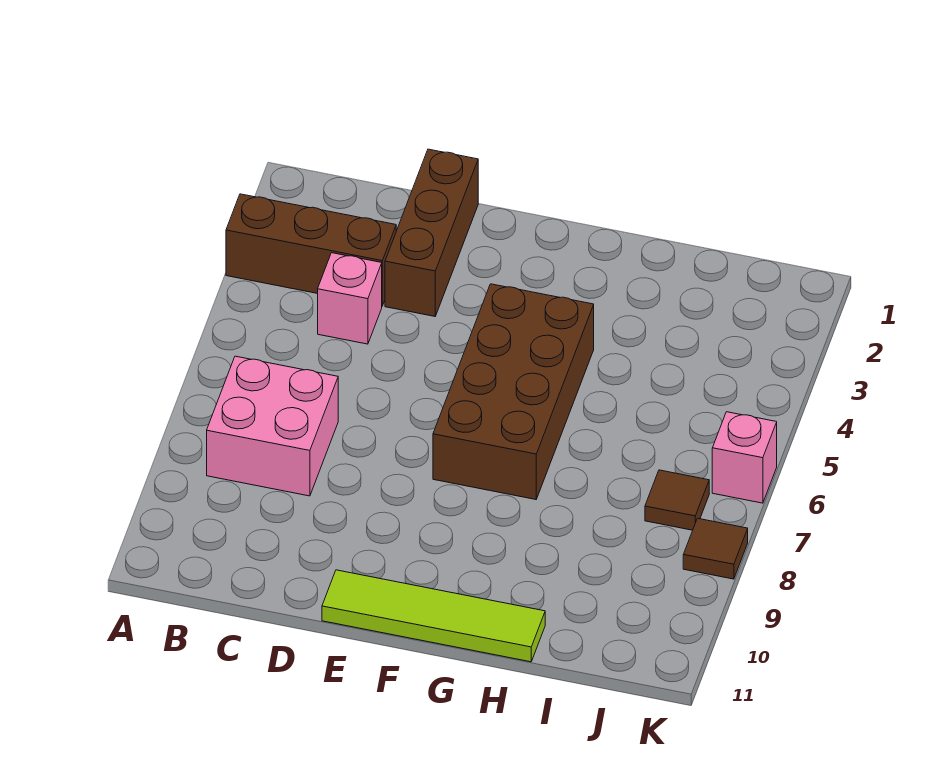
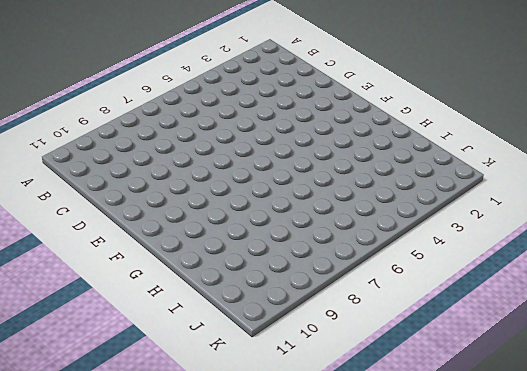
none -> brown 1x3 brick [226,194,396,306]
none -> pink 2x2 brick [207,356,338,496]

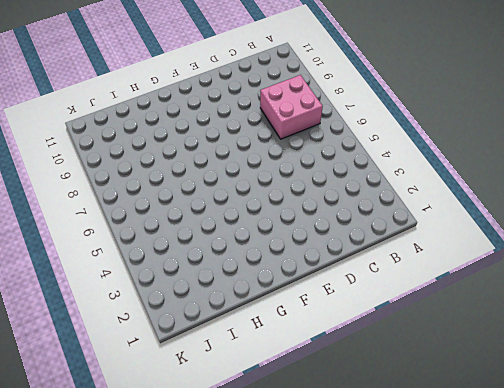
none -> brown 1x3 brick [226,194,396,306]
none -> pink 1x1 brick [318,253,382,344]

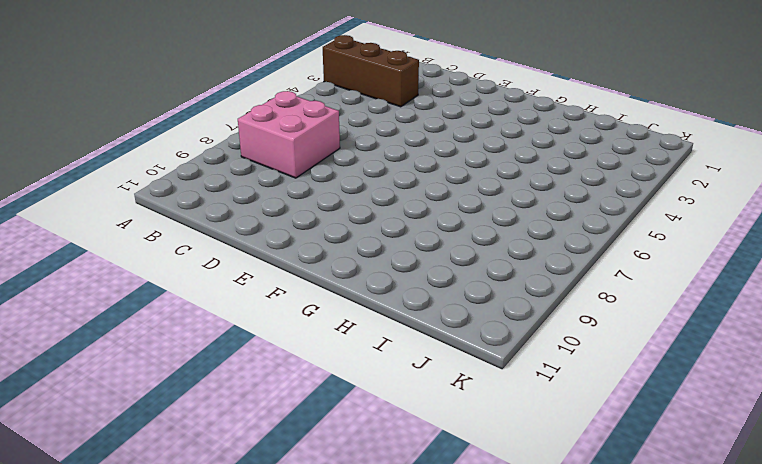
none -> pink 1x1 brick [318,253,382,344]
none -> brown 1x3 brick [385,149,478,316]

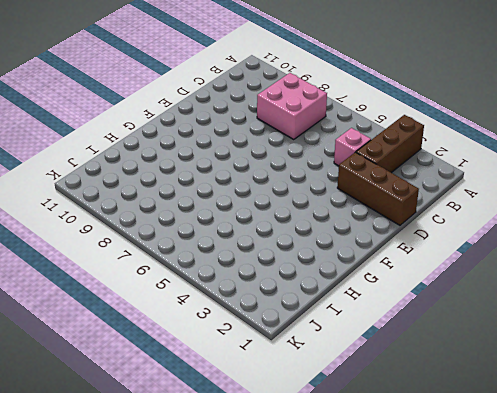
none -> lime 1x4 tile [322,570,545,662]
none -> brown 2x4 brick [433,284,594,500]

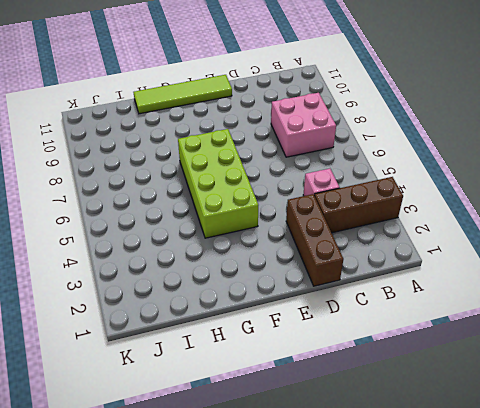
lime 2x4 brick [178,129,258,238] -> brown 2x4 brick [433,284,594,500]
none -> brown 1x1 tile [645,470,709,530]
none -> pink 1x1 brick [712,412,777,503]

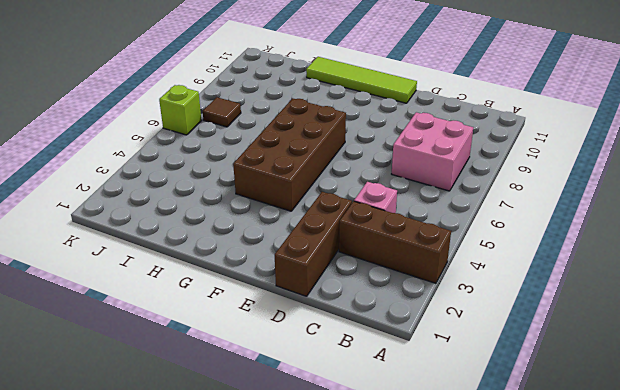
lime 1x1 brick [159,85,201,135] -> pink 1x1 brick [712,412,777,503]
none -> brown 1x1 tile [683,518,748,579]

